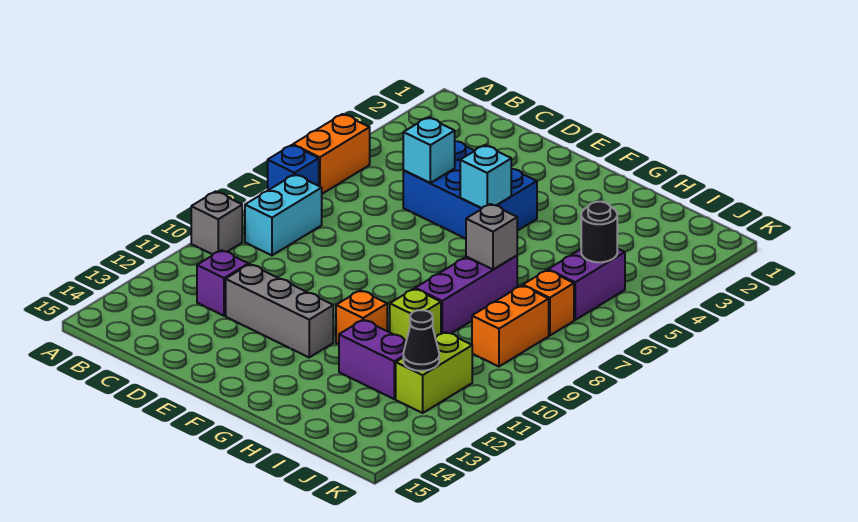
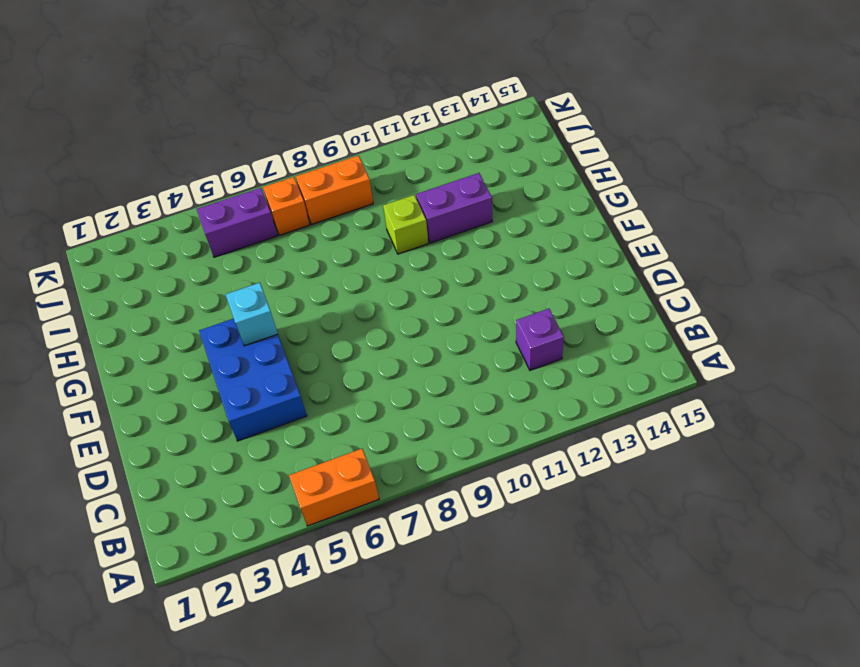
purple 1x2 brick [416,173,492,243] -> purple 1x2 brick turned to [339,320,406,399]
none -> blue 1x1 brick [268,145,319,190]
none -> grey 1x1 brick [191,192,242,254]
none -> cyan 1x2 brick [245,174,322,255]

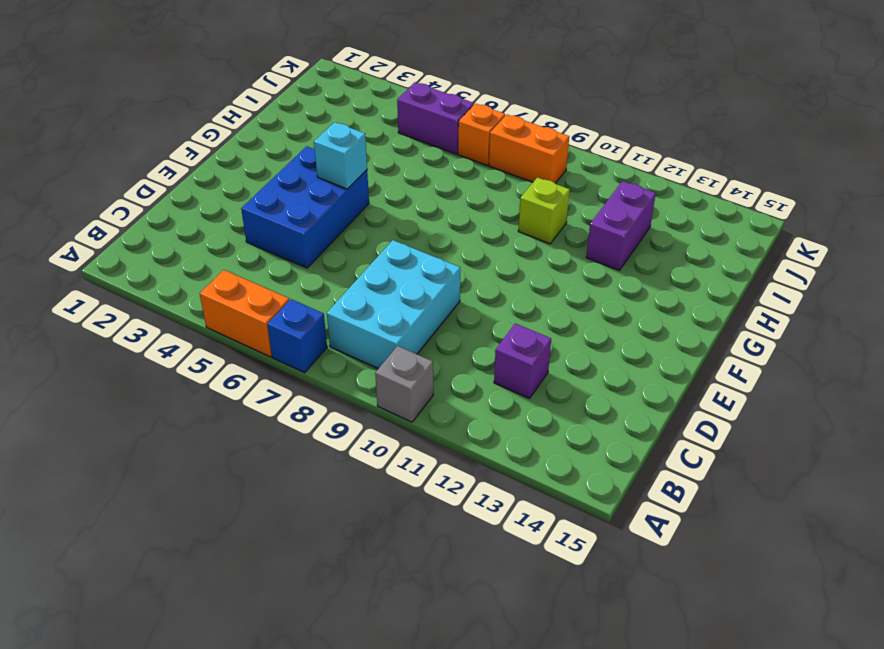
cyan 2x3 brick [327,240,460,369] -> cyan 1x2 brick [245,174,322,255]
none -> grey 1x3 brick [226,264,333,357]
none -> orange 1x1 brick [336,290,387,344]
none -> purple 1x3 brick [415,256,517,334]

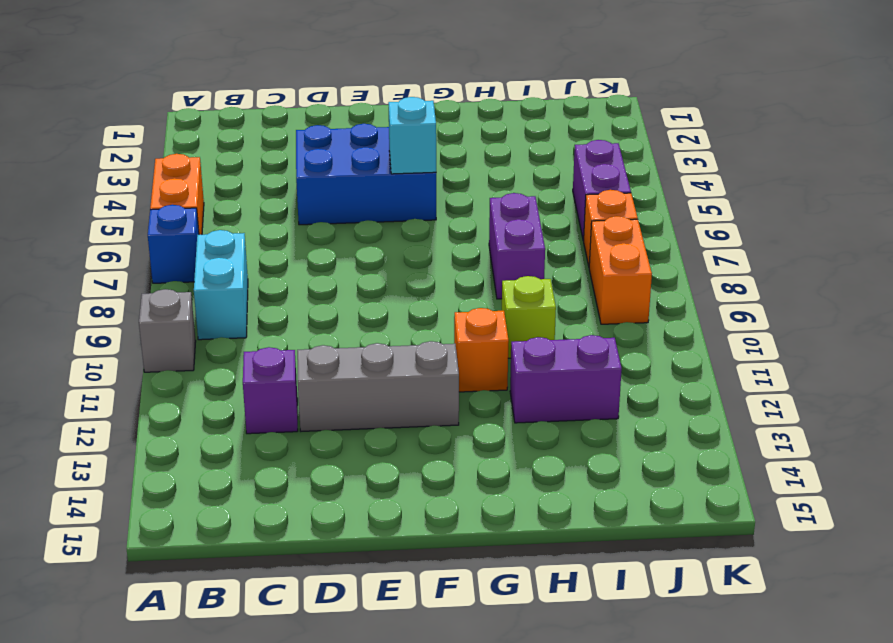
purple 1x2 brick [489,193,545,299] -> purple 1x3 brick [415,256,517,334]
none -> lime 1x2 brick [396,332,472,413]
none -> cyan 1x1 brick [403,117,455,183]
none -> grey 1x1 brick [466,204,517,269]

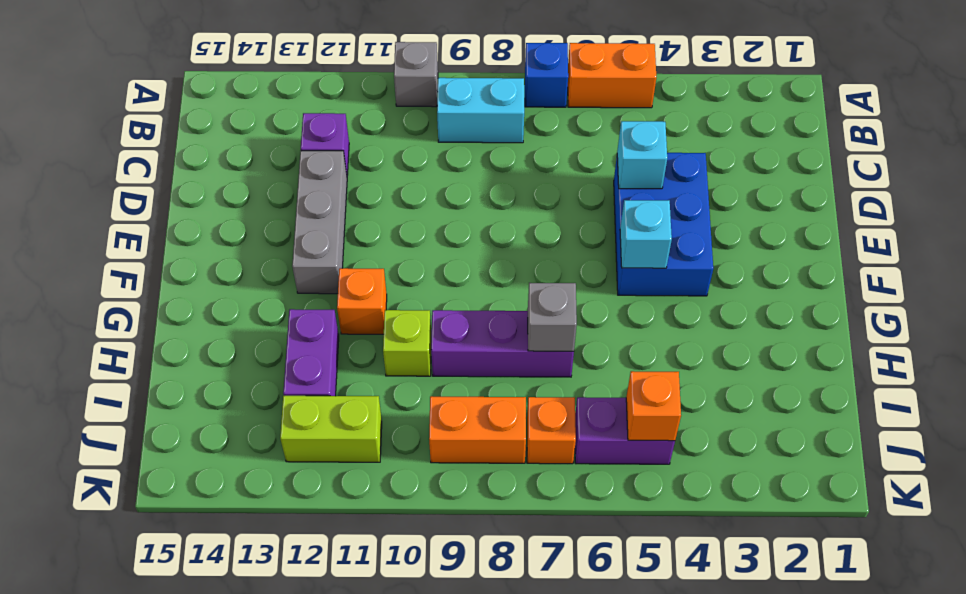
orange 1x1 brick [626,371,681,441] -> black 1x1 round brick [581,202,617,262]
none -> black 1x1 cone [403,310,439,371]

